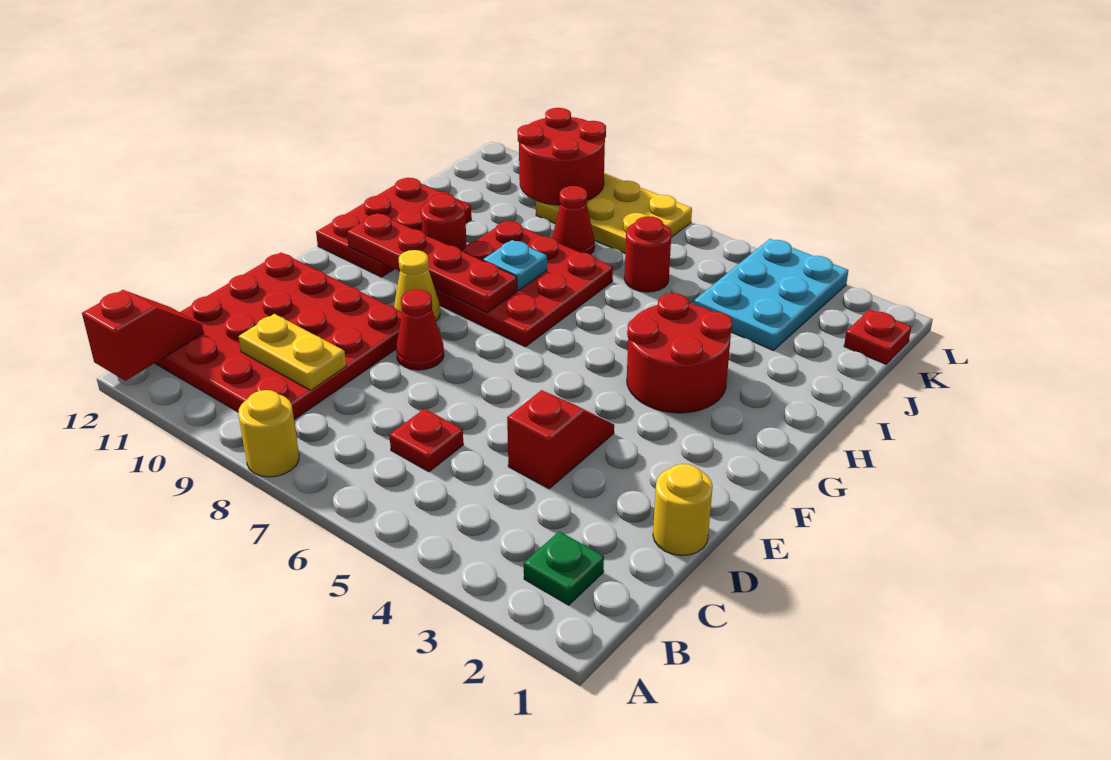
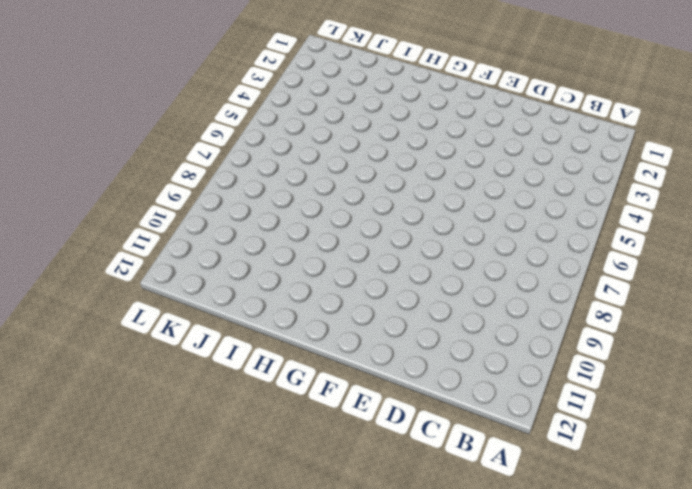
none -> yellow 1x1 round brick [238,390,299,477]
none -> green 1x1 plate [524,531,604,605]
none -> red 4x4 plate [155,253,402,420]

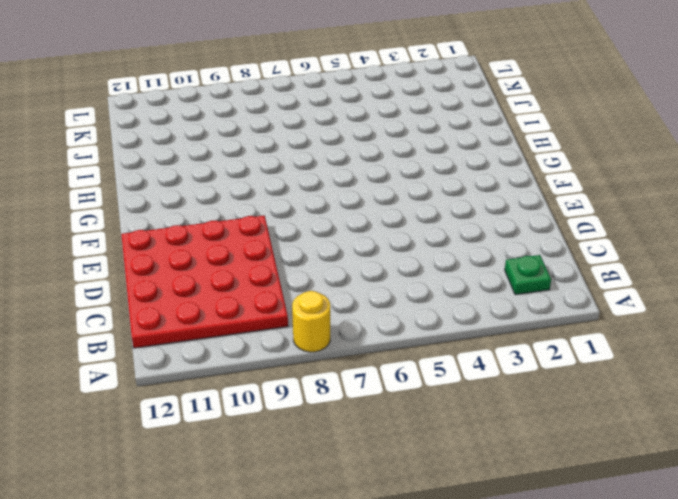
none -> red 1x1 plate [389,409,463,472]
none -> yellow 1x1 round brick [653,464,713,556]
none -> red 1x2 slope [507,390,614,489]

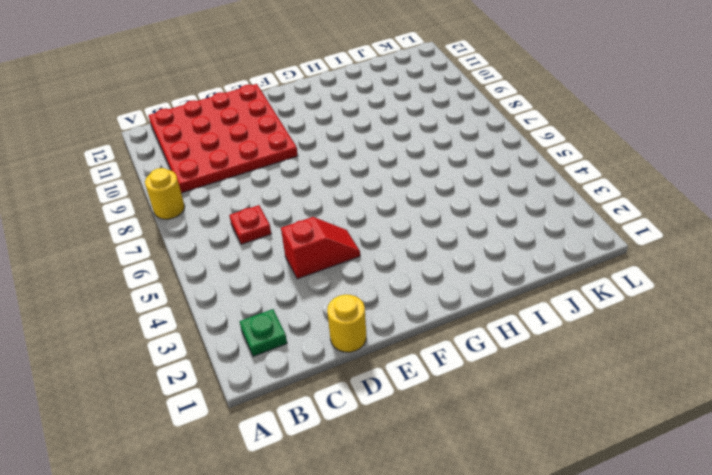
none -> red 1x1 cone [396,290,444,370]
none -> yellow 1x1 cone [394,250,440,321]
none -> red 2x2 round brick [627,293,732,413]

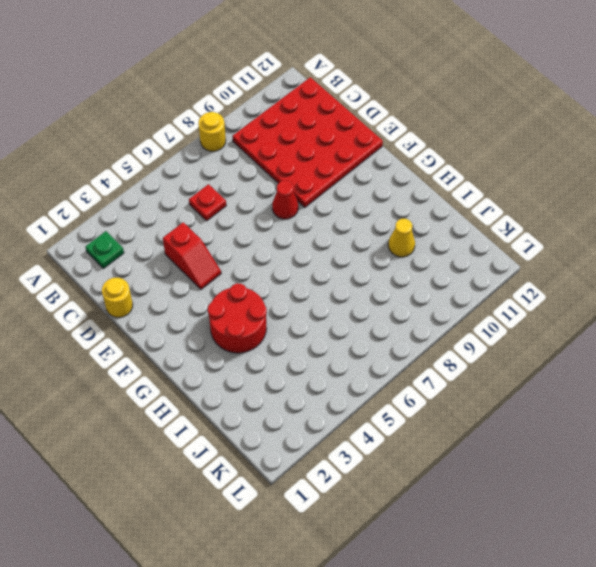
yellow 1x1 cone [388,219,415,257] -> yellow 1x1 cone moved to [394,250,440,321]
none -> red 3x3 plate [435,221,613,347]
none -> red 2x3 plate [316,178,471,277]
none -> red 1x1 round brick [421,194,467,250]

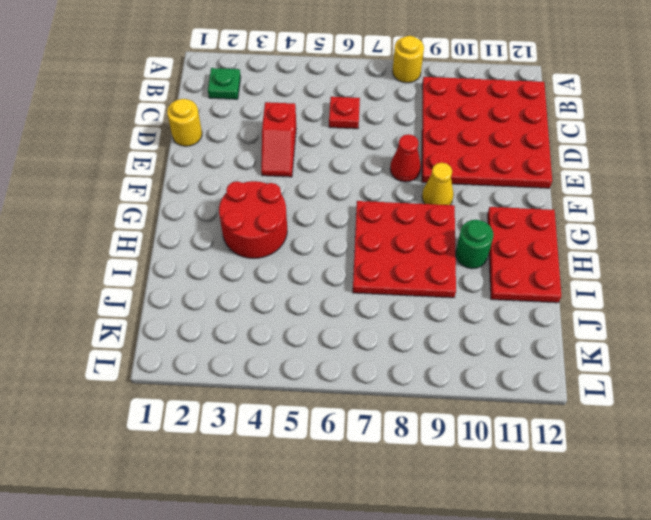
green 1x1 round brick [455,220,494,269] -> red 1x1 round brick [421,194,467,250]
none -> cyan 2x3 plate [694,239,848,350]
none -> red 1x1 round brick [624,216,671,292]
none -> red 1x1 cone [552,186,595,254]

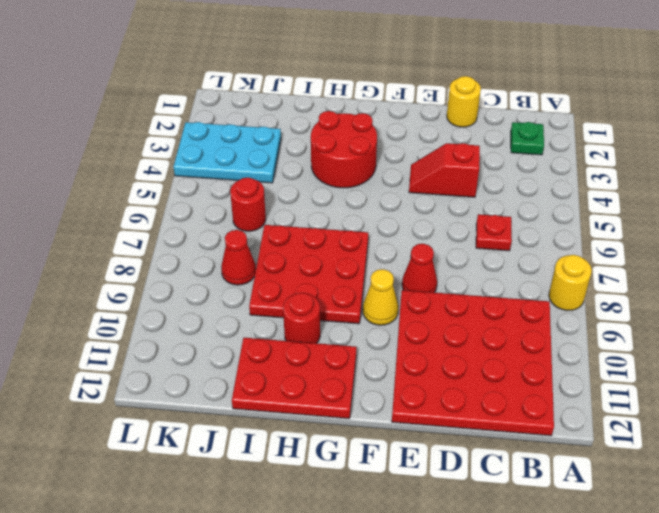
none -> red 1x1 plate [844,309,911,364]
none -> yellow 2x3 plate [536,173,692,253]
none -> red 1x2 slope [82,290,203,381]

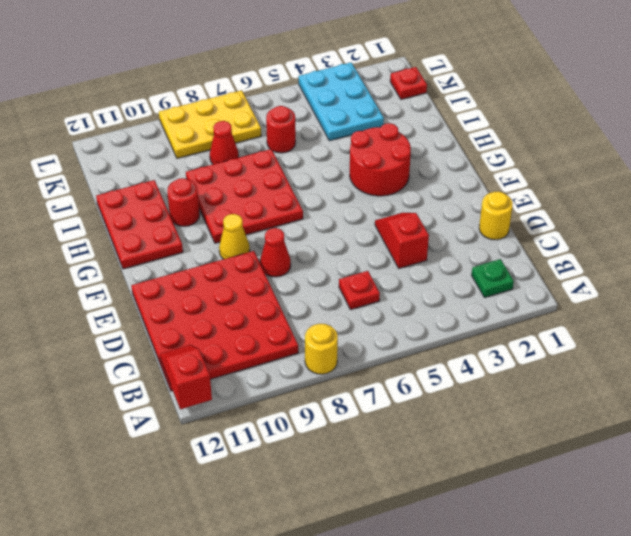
none -> yellow 1x2 plate [238,314,346,390]
none -> red 1x4 plate [347,213,517,313]
none -> cyan 1x1 plate [483,240,547,290]

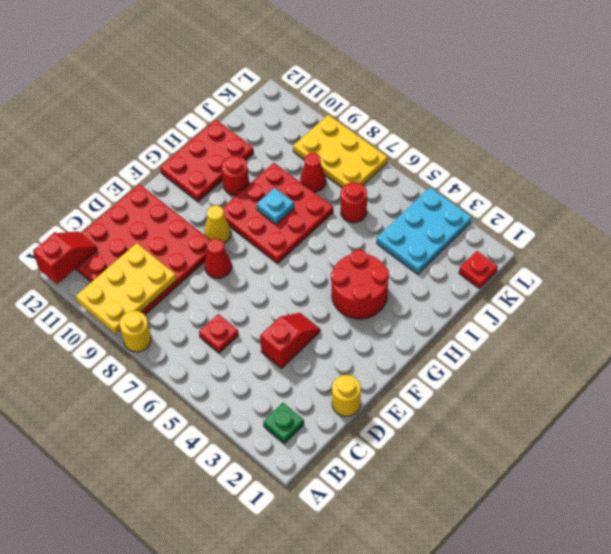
yellow 2x3 plate [76,243,177,334] -> yellow 1x2 plate [238,314,346,390]
none -> red 1x4 plate [347,213,517,313]
none -> red 2x2 round brick [517,108,606,205]

